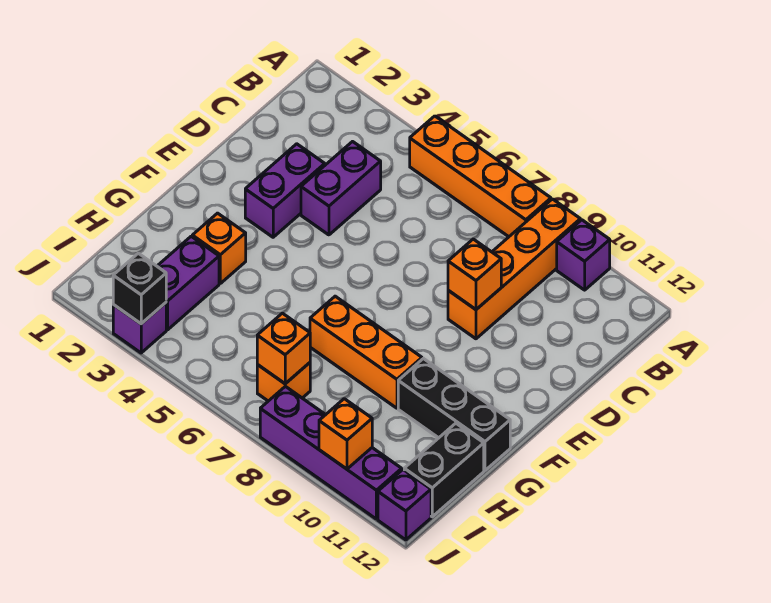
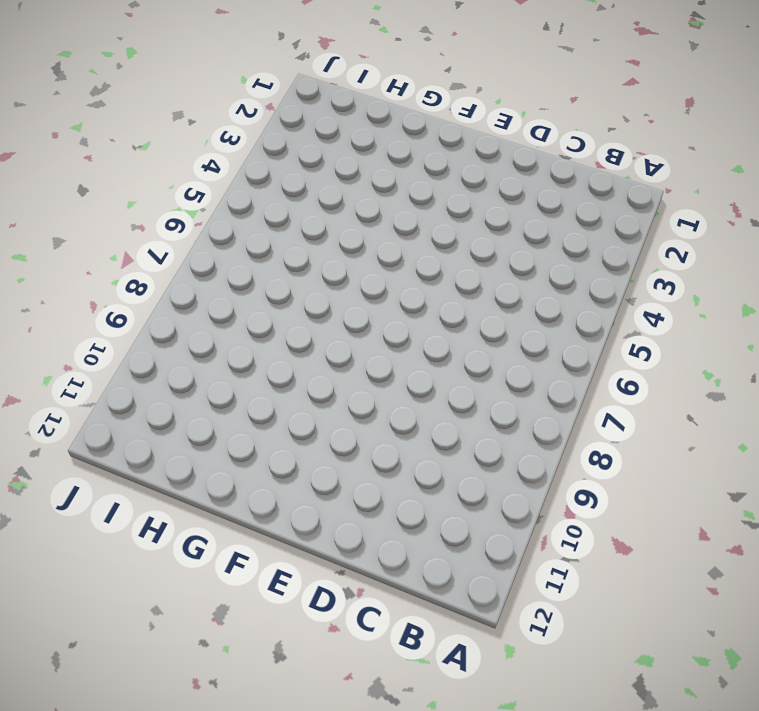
none -> orange 1x4 brick [410,116,551,237]
none -> orange 1x4 brick [448,199,580,339]
none -> purple 1x1 brick [557,220,610,290]

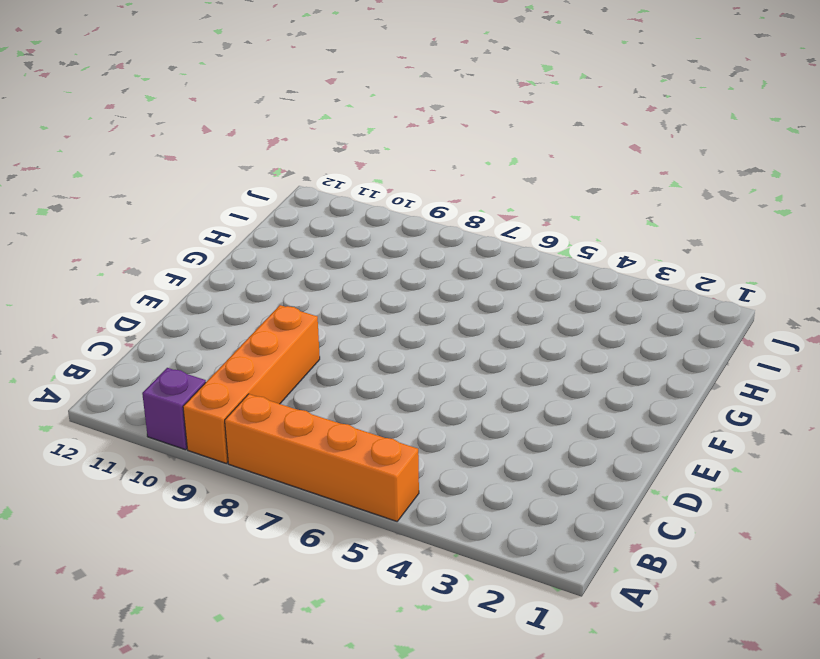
none -> purple 1x2 brick [301,142,381,235]
none -> purple 1x2 brick [245,144,325,237]
none -> orange 1x1 brick [192,213,246,283]

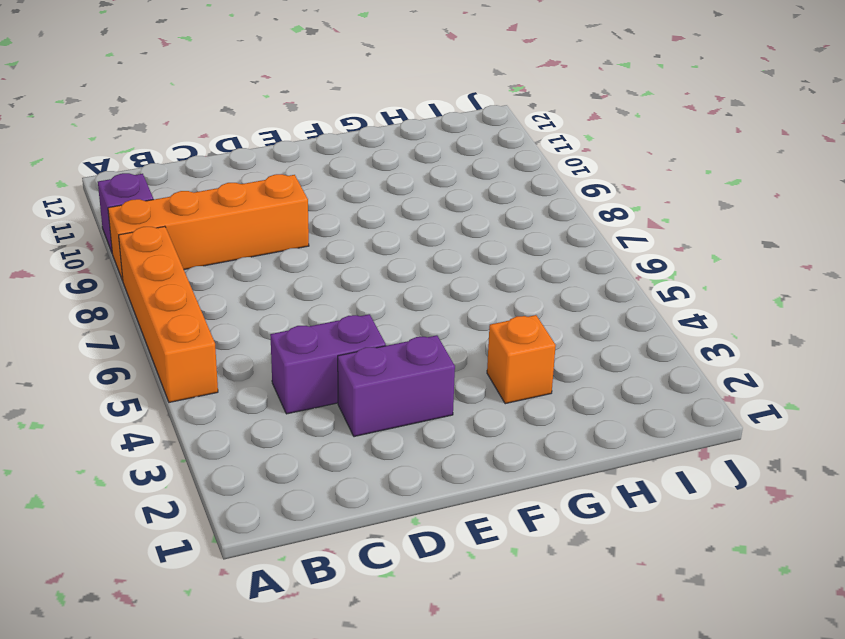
none -> orange 1x3 brick [310,296,422,408]
none -> black 1x3 brick [398,359,510,470]
none -> purple 1x2 brick [157,236,219,330]

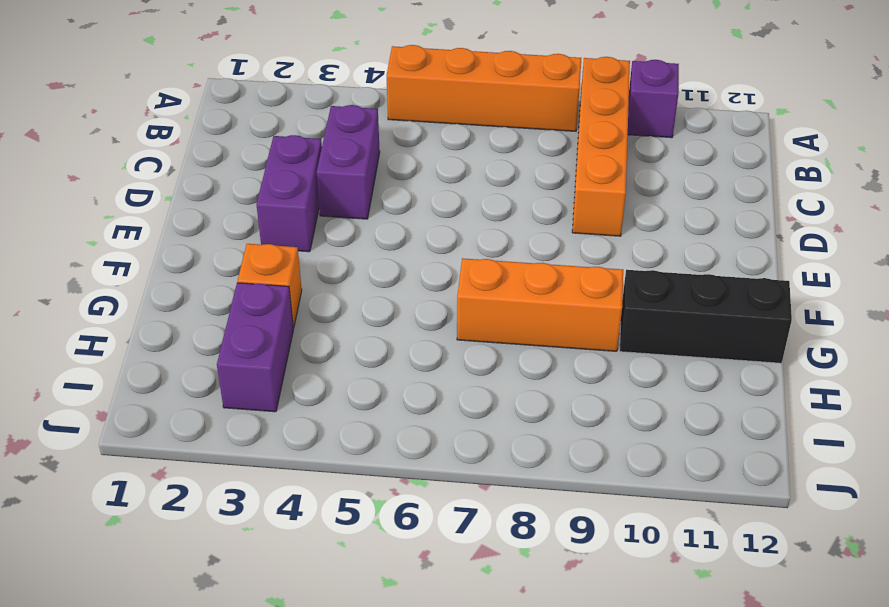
none -> black 1x2 brick [404,423,484,517]
none -> orange 1x1 brick [257,363,310,401]
none -> purple 1x1 brick [113,303,166,353]

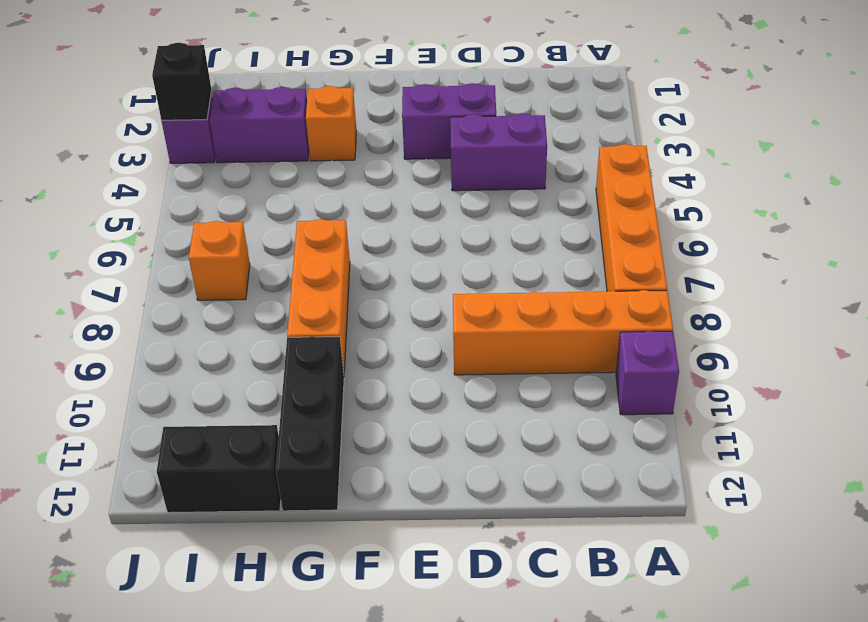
none -> purple 1x4 brick [260,386,402,519]
none -> purple 1x1 brick [378,470,431,540]
none -> orange 1x1 brick [448,239,501,309]

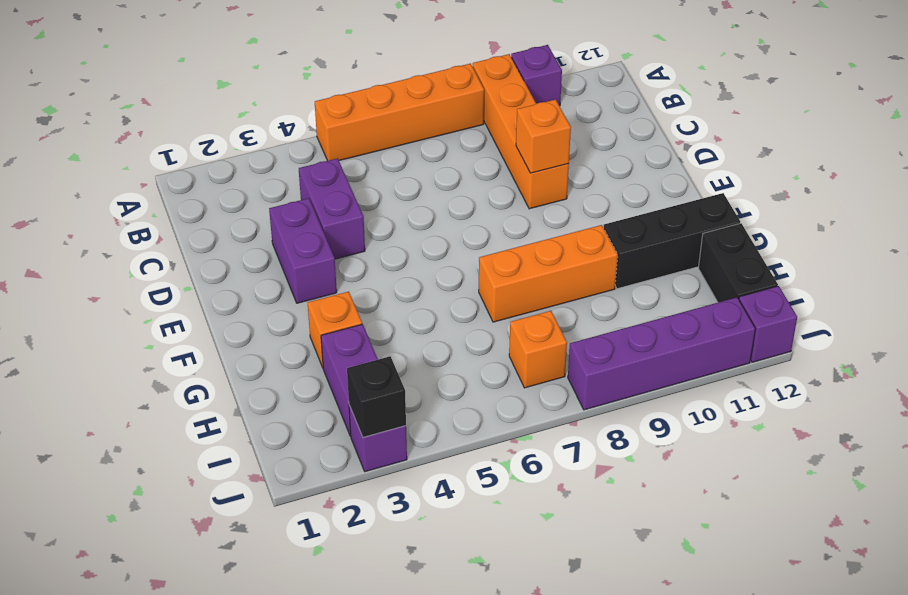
none -> orange 1x1 brick [257,313,310,384]
none -> orange 1x1 brick [319,399,372,469]

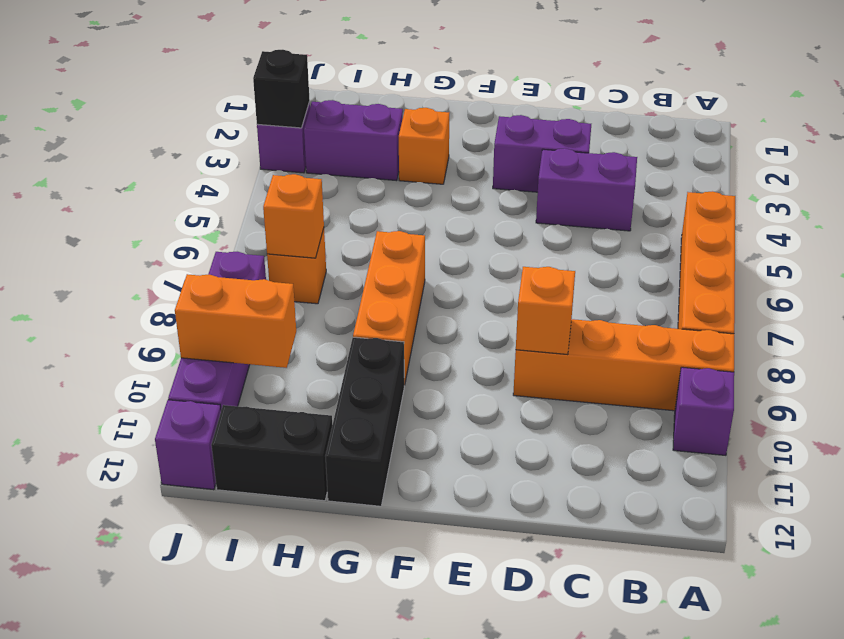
orange 1x2 brick [175,274,296,368] -> orange 1x1 brick [319,399,372,469]

